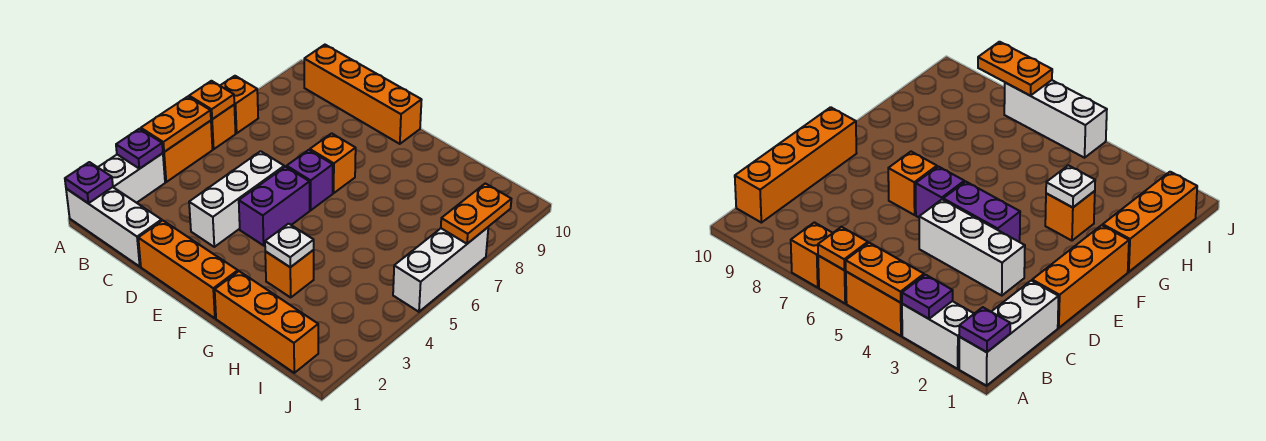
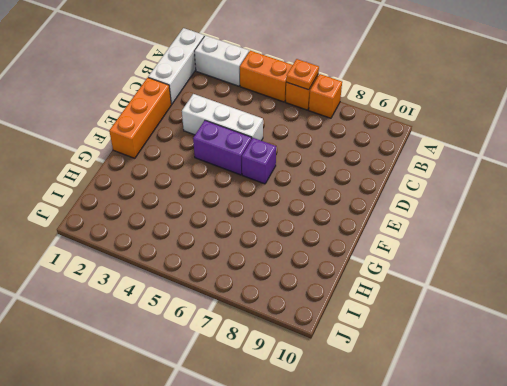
none -> orange 1x4 brick [304,45,421,144]
none -> orange 1x1 brick [310,133,356,193]
none -> orange 1x3 brick [215,271,318,373]

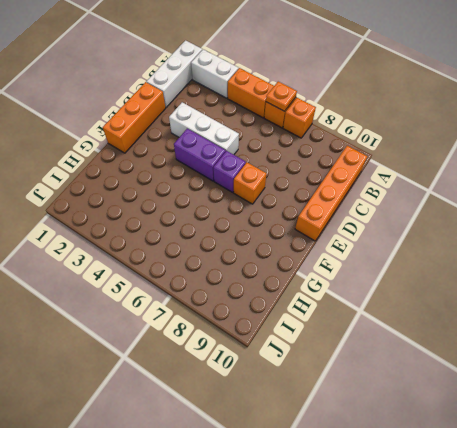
none -> orange 1x3 brick [215,271,318,373]
none -> orange 1x1 brick [265,250,314,297]
none -> white 1x3 brick [393,227,488,312]

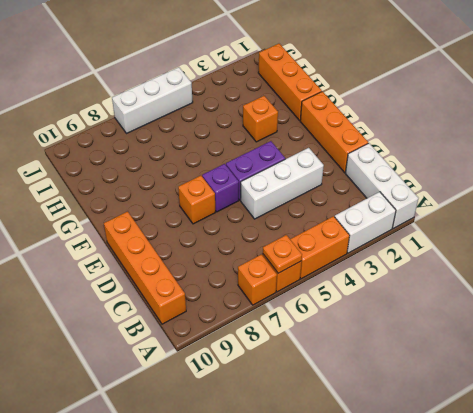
none -> purple 1x1 plate [65,162,113,204]
none -> purple 1x1 plate [116,129,163,169]
none -> orange 1x2 plate [141,97,211,152]

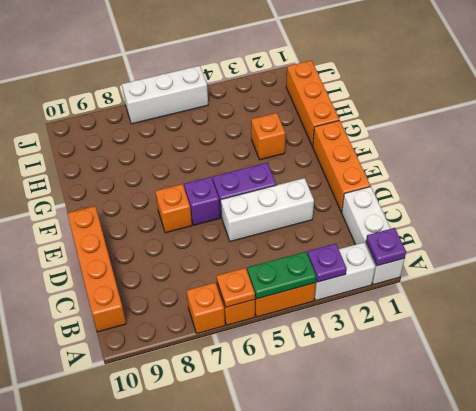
green 1x2 plate [247,252,316,299] -> orange 1x2 plate [141,97,211,152]
none -> white 1x1 plate [265,224,314,267]
none -> orange 1x2 plate [441,183,511,244]

